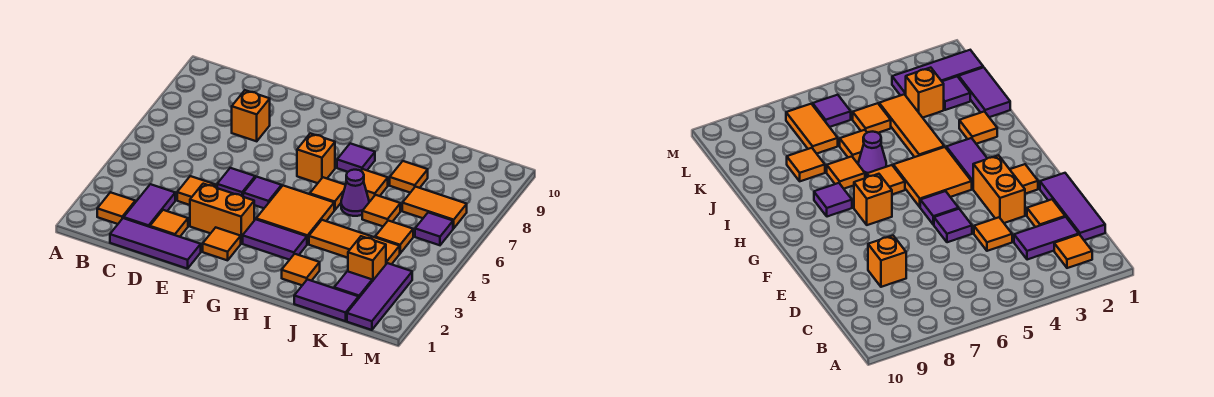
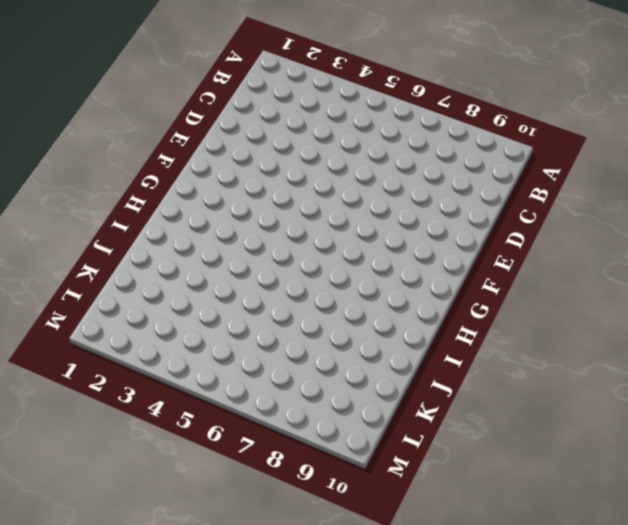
none -> orange 1x1 tile [97,192,135,224]
none -> purple 1x3 tile [110,218,201,269]
none -> purple 1x2 tile [124,184,175,227]

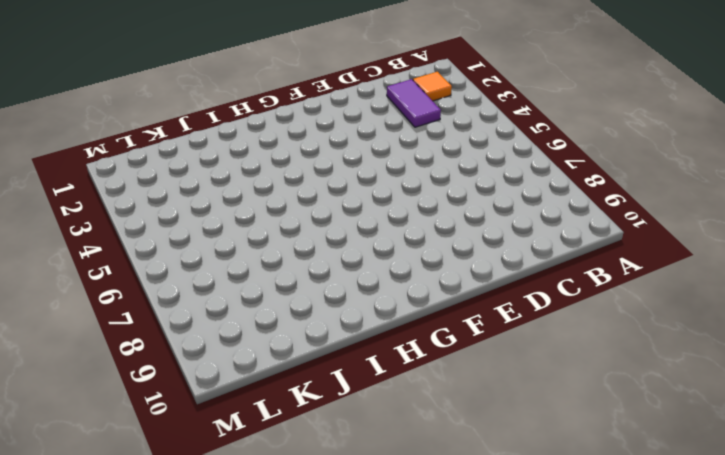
none -> purple 1x3 tile [110,218,201,269]
none -> orange 1x1 tile [150,210,188,237]
none -> orange 1x1 tile [177,176,215,205]

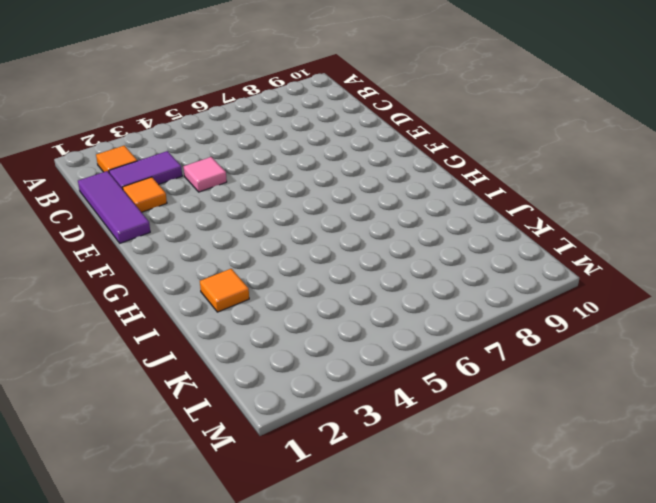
pink 1x1 tile [184,157,227,192] -> orange 1x1 tile [177,176,215,205]
none -> orange 1x1 brick [232,90,270,141]
none -> orange 1x2 brick [190,184,254,243]
none -> purple 1x1 tile [217,168,255,196]

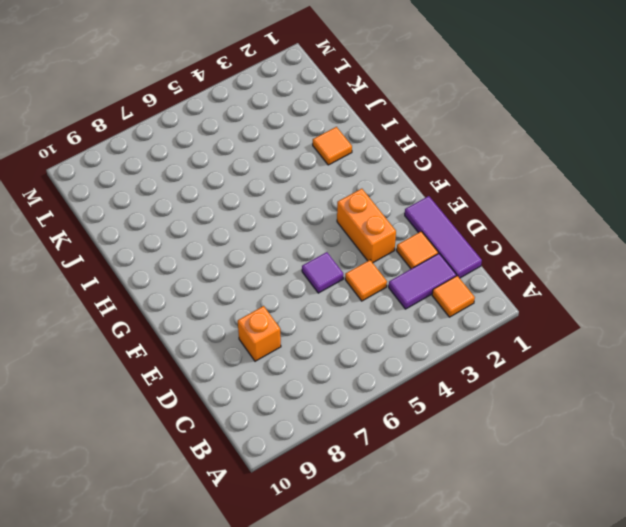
none -> orange 1x1 tile [203,228,241,260]
none -> purple 1x1 tile [243,177,282,208]
none -> purple 1x2 tile [243,219,307,260]

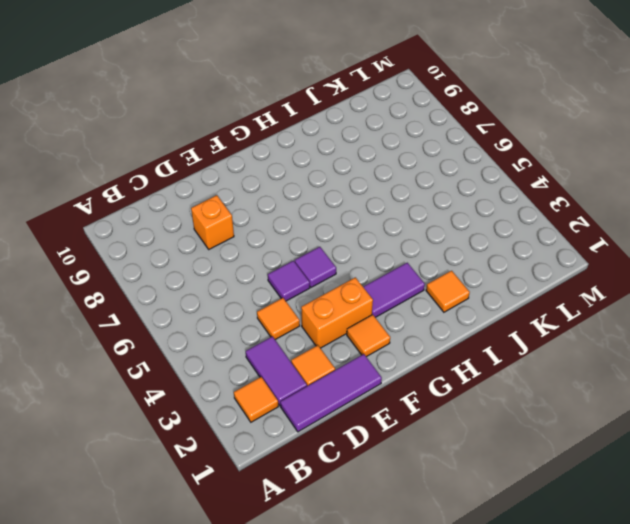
none -> orange 2x2 tile [256,186,334,244]
none -> orange 1x1 brick [297,133,335,183]
none -> orange 1x1 tile [310,177,345,210]

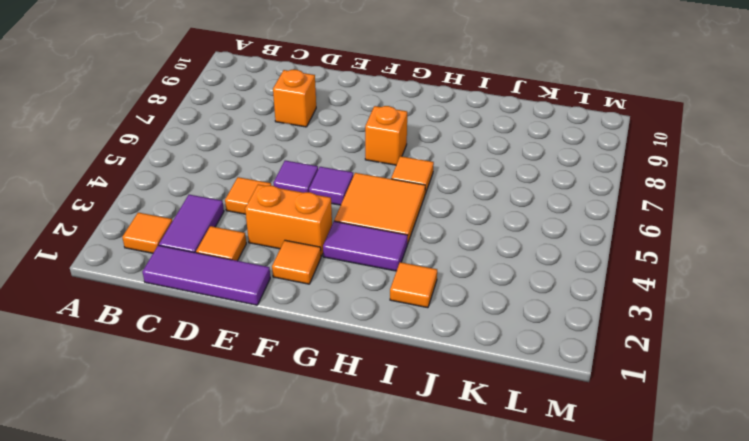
none -> purple 1x1 tile [337,143,375,172]
none -> orange 1x3 tile [309,220,400,264]
none -> purple 1x1 cone [341,170,369,216]

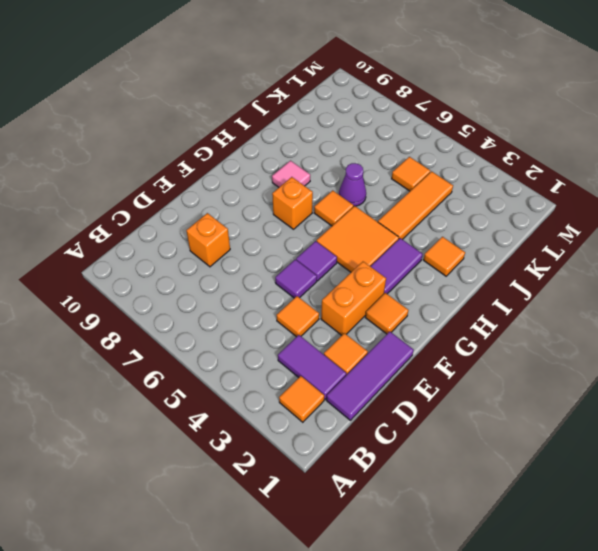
pink 1x1 tile [272,161,310,187] -> purple 1x1 tile [337,143,375,172]
none -> orange 1x1 tile [362,169,388,201]
none -> purple 1x2 tile [294,279,359,321]
none -> orange 1x1 tile [362,195,400,226]

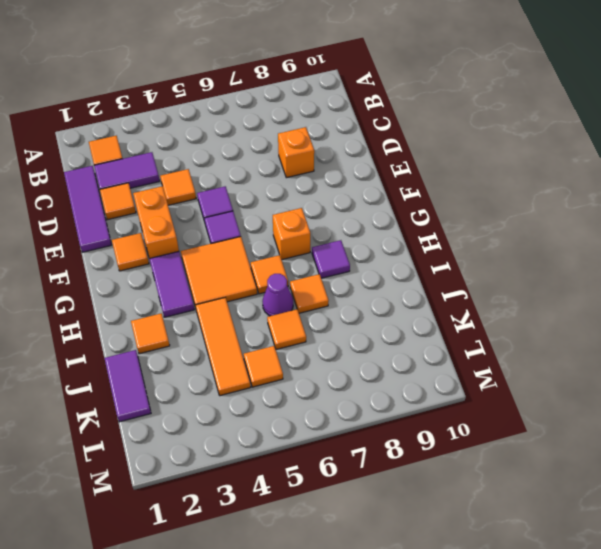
none -> orange 1x1 tile [390,161,428,193]
none -> purple 1x1 tile [334,271,372,297]
none -> orange 1x1 brick [348,236,386,281]

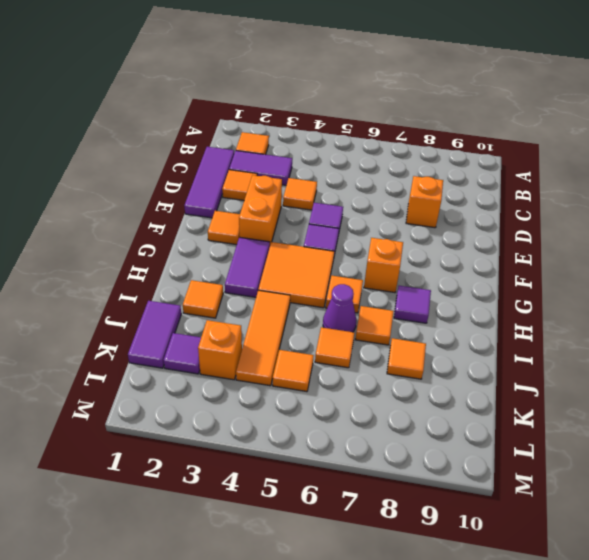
none -> orange 1x2 tile [402,187,467,228]
none -> purple 1x3 tile [347,263,412,330]
none -> purple 1x1 tile [415,212,453,245]

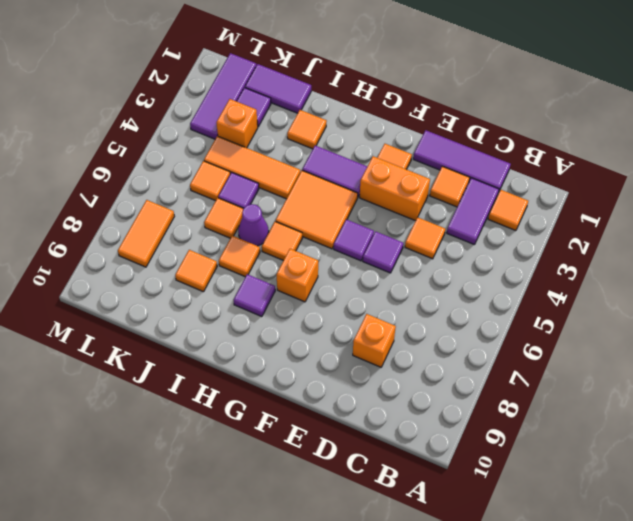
purple 1x1 tile [218,173,259,208] -> purple 1x1 tile moved to [415,212,453,245]
orange 1x2 tile [118,200,174,267] -> orange 1x2 tile turned to [402,187,467,228]

